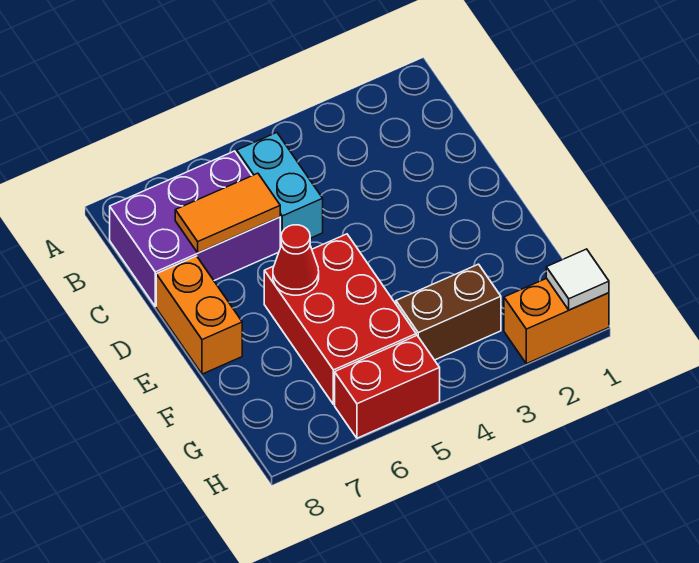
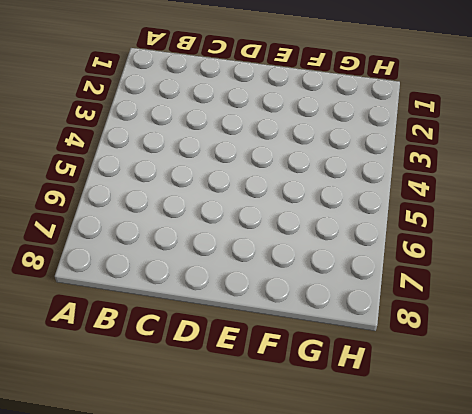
none -> cyan 1x2 brick [237,133,323,247]
none -> purple 2x3 brick [110,151,280,306]

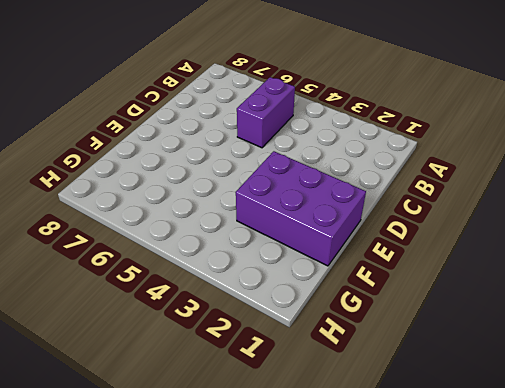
purple 1x2 brick [237,77,295,148] -> cyan 1x2 brick [237,133,323,247]
purple 2x3 brick [236,151,366,266] -> purple 2x3 brick moved to [110,151,280,306]
none -> orange 1x2 brick [156,256,242,374]
none -> red 2x3 brick [264,234,416,405]

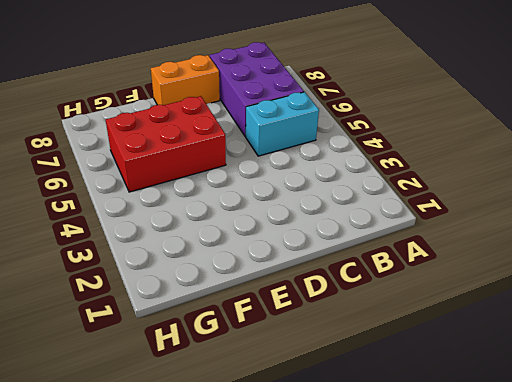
none -> brown 1x2 brick [396,264,501,360]
none -> orange 1x2 brick [504,278,609,364]

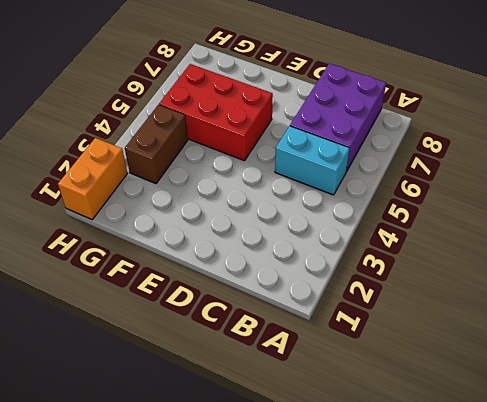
none -> orange 1x2 brick [156,256,242,374]
none -> red 1x2 brick [335,335,440,438]

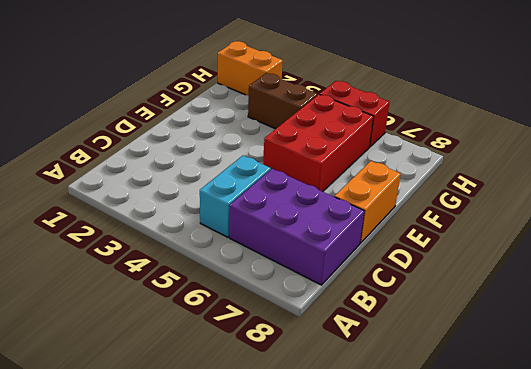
none -> orange 1x2 tile [175,173,280,253]
none -> red 1x1 cone [273,225,319,295]

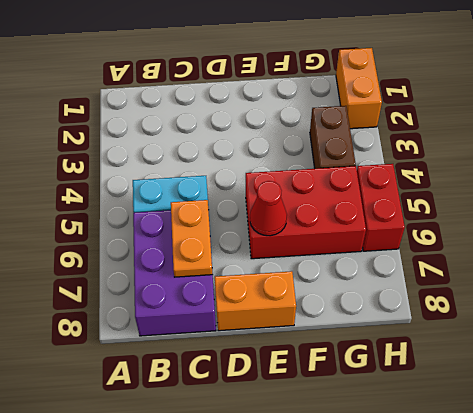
orange 1x2 plate [171,200,213,277] -> orange 1x2 tile [175,173,280,253]
none -> white 1x1 tile [546,249,609,310]

